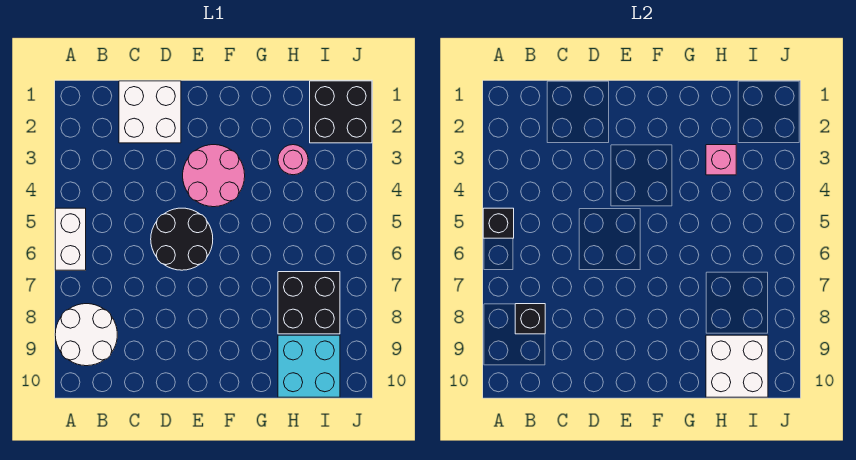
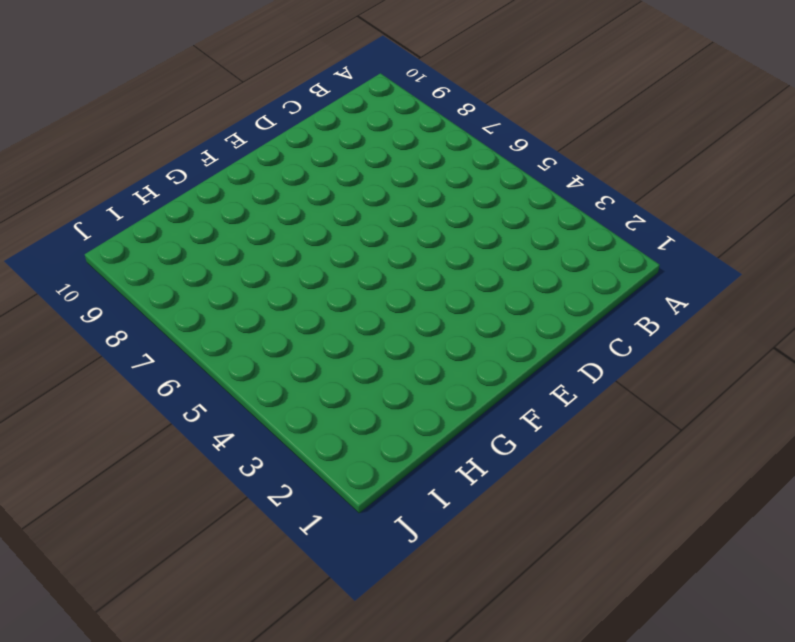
none -> white 1x2 brick [55,208,86,270]
none -> white 2x2 round brick [55,304,117,366]
none -> white 2x2 brick [119,81,181,143]

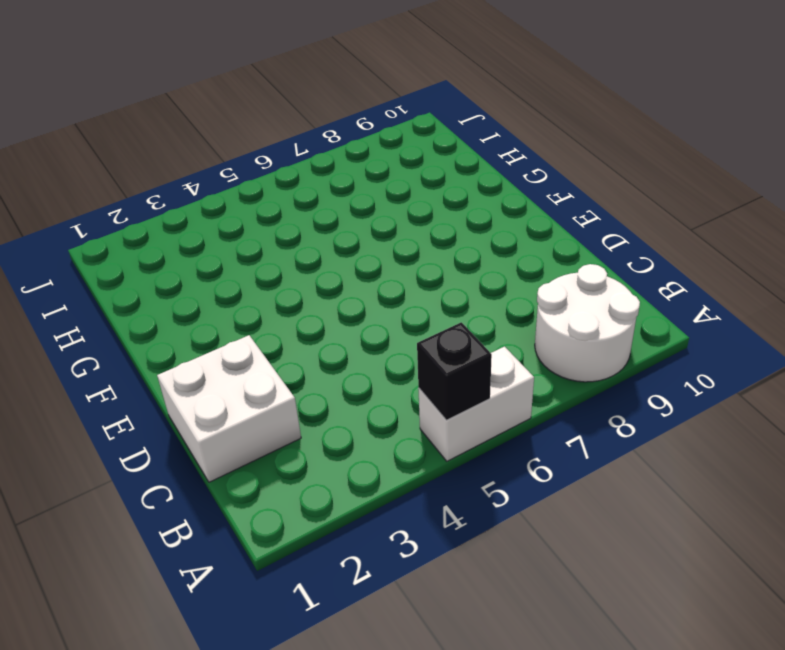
none -> black 2x2 round brick [151,208,213,270]
none -> pink 2x2 round brick [183,145,245,207]
none -> pink 1x1 round brick [278,145,308,175]

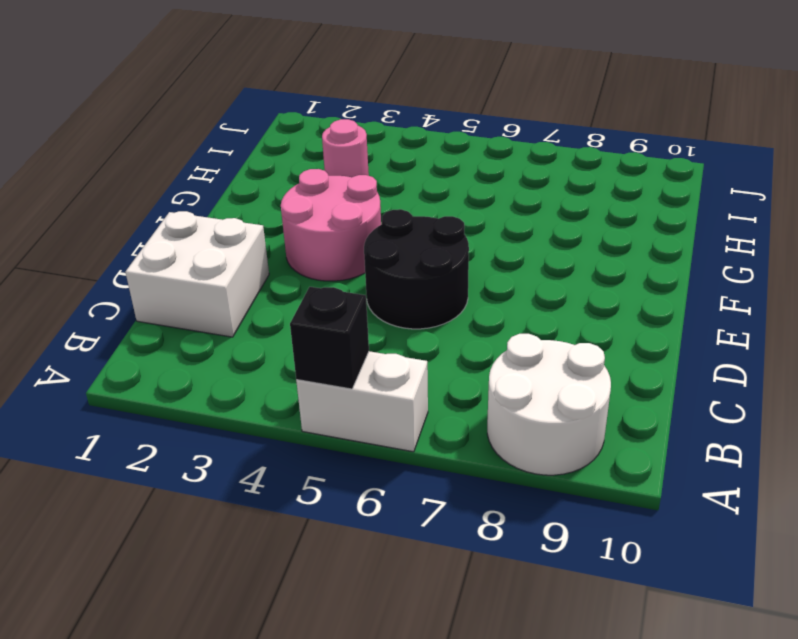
none -> black 2x2 brick [278,272,340,334]
none -> cyan 2x2 brick [278,335,340,397]
none -> black 2x2 brick [310,81,372,143]

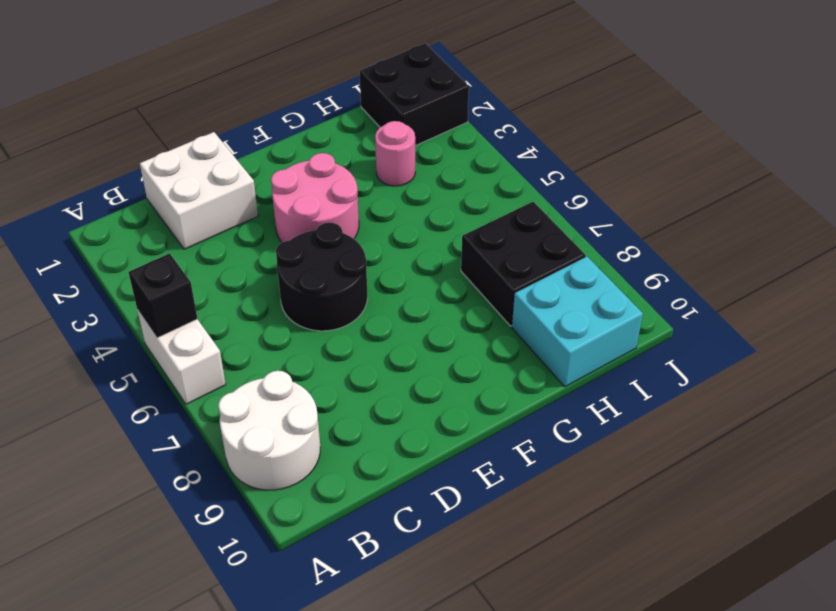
none -> black 1x1 brick [515,304,545,334]
none -> pink 1x1 brick [706,145,736,175]
none -> white 2x2 brick [706,335,768,397]

